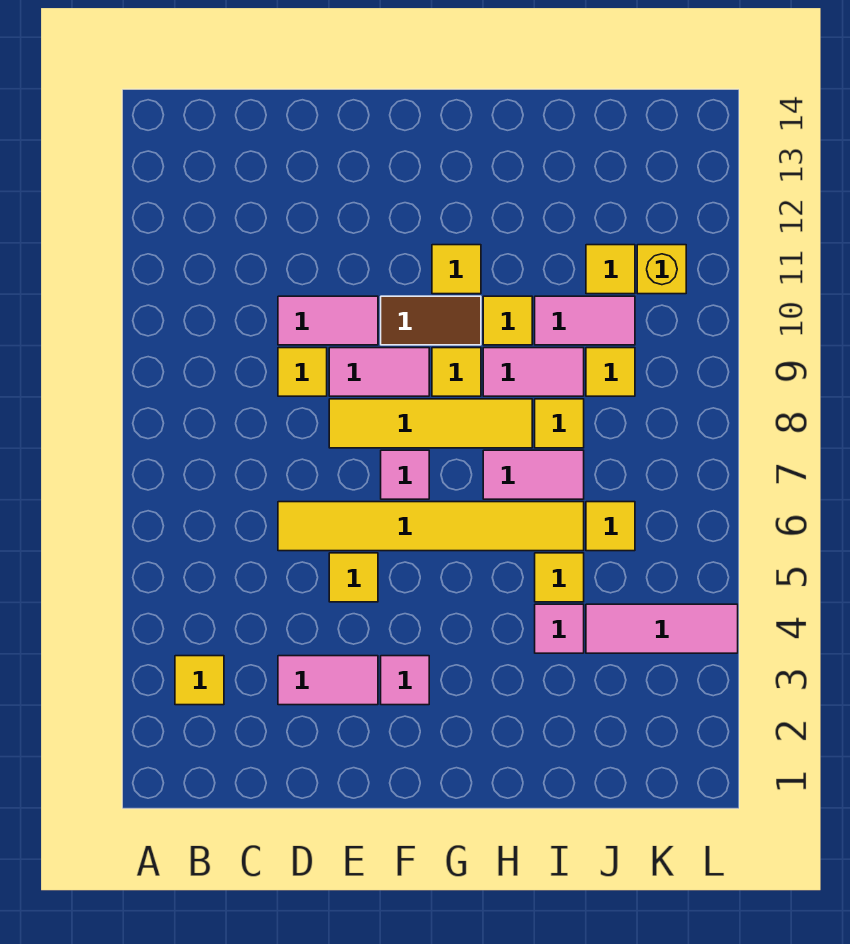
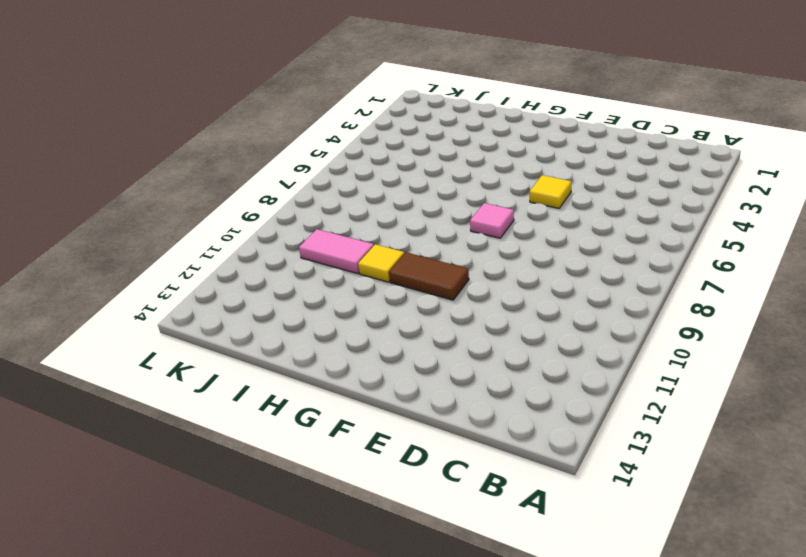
none -> yellow 1x1 tile [175,656,224,705]
none -> pink 1x2 tile [278,656,378,705]
none -> yellow 1x6 tile [278,502,584,551]

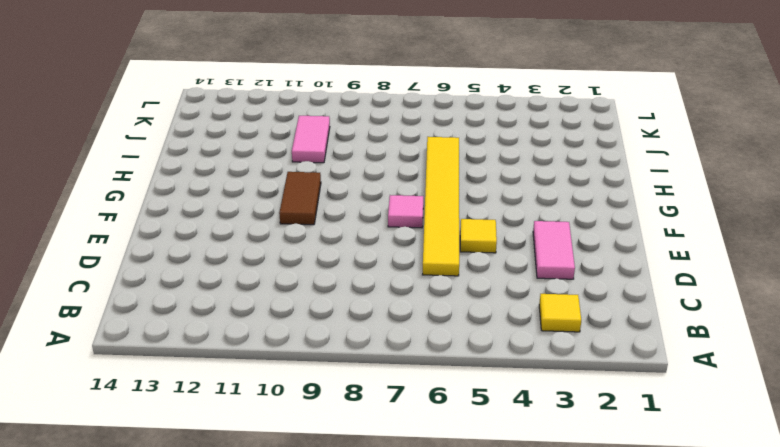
none -> yellow 1x1 tile [278,348,327,396]
none -> pink 1x2 tile [278,296,378,345]
none -> yellow 1x4 tile [329,399,532,448]

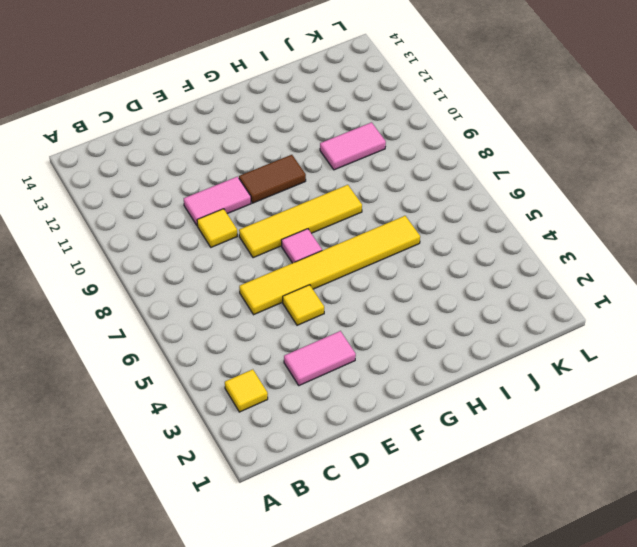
none -> pink 1x2 tile [329,348,429,396]
none -> pink 1x1 tile [381,656,429,705]
none -> yellow 1x1 tile [432,348,481,396]

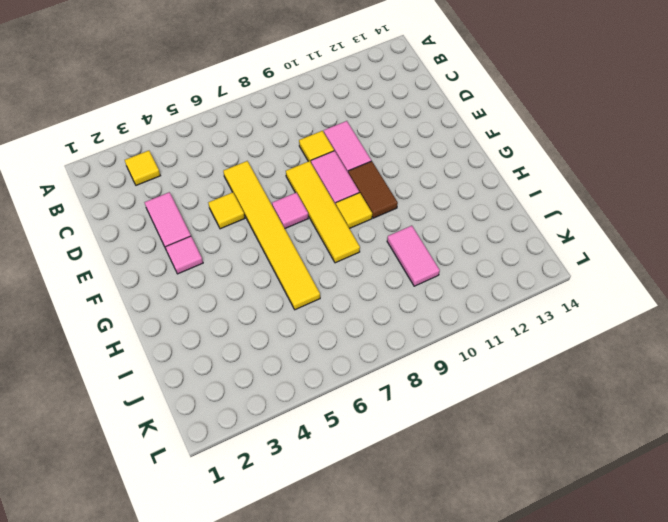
none -> yellow 1x1 tile [432,245,481,294]
none -> pink 1x2 tile [483,450,584,499]
none -> pink 1x2 tile [483,348,584,396]

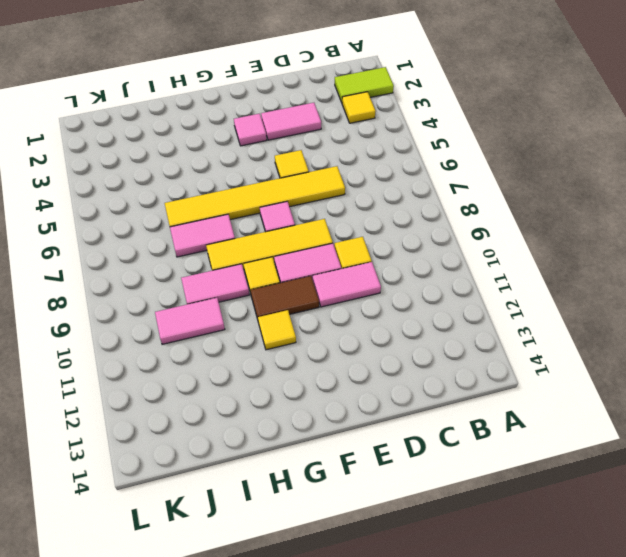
lime 1x2 tile [335,67,394,102] -> none
none -> yellow 1x1 tile [483,296,532,345]
none -> pink 1x1 tile [535,604,584,653]
none -> yellow 1x1 tile [535,553,584,602]

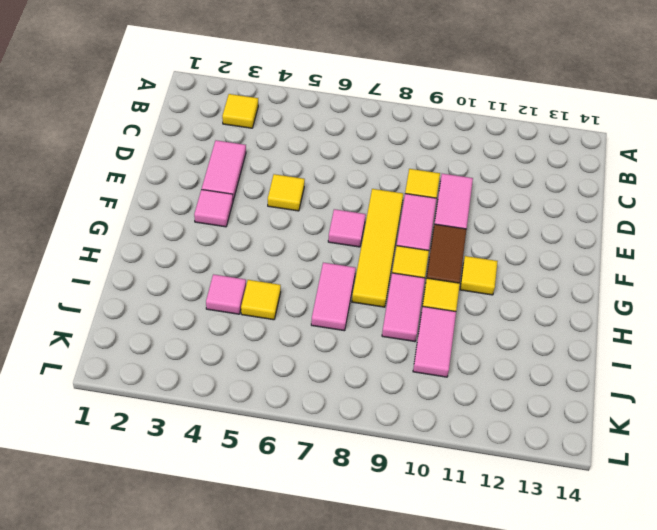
none -> yellow 1x6 tile [278,502,584,551]
none -> yellow 1x1 tile [535,399,584,448]
none -> pink 1x3 tile [586,604,738,653]

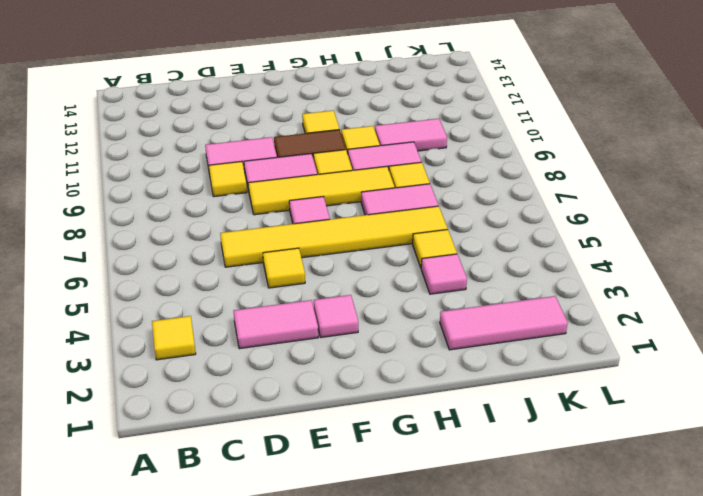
pink 1x3 tile [440,296,568,350] -> pink 1x3 tile moved to [586,604,738,653]
none -> yellow 1x1 tile [586,502,635,551]
none -> yellow 1x1 tile [586,348,635,396]
none -> yellow 1x1 tile [586,245,635,294]

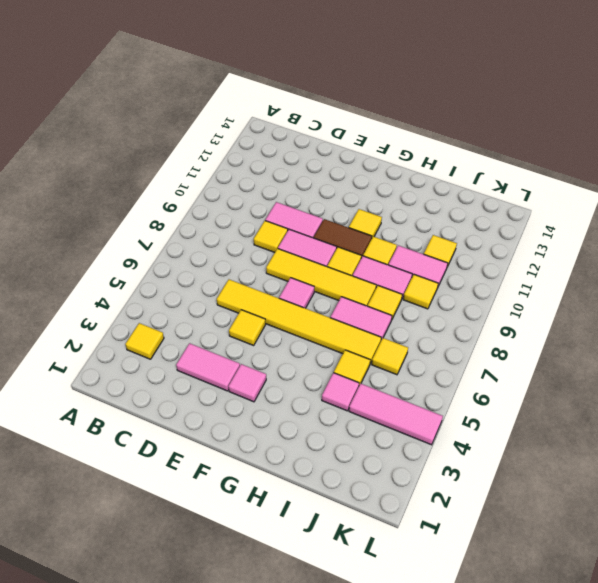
none -> yellow 1x1 brick [637,245,686,294]

